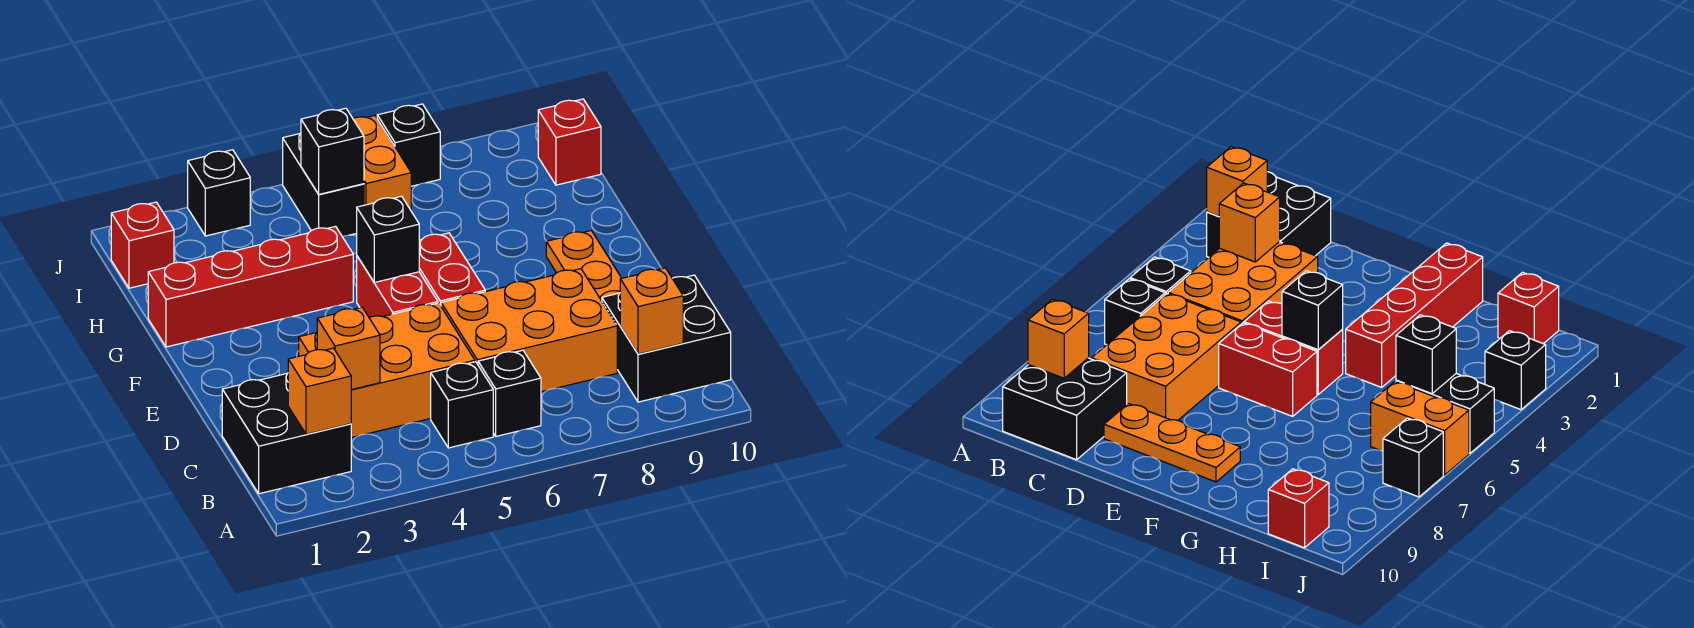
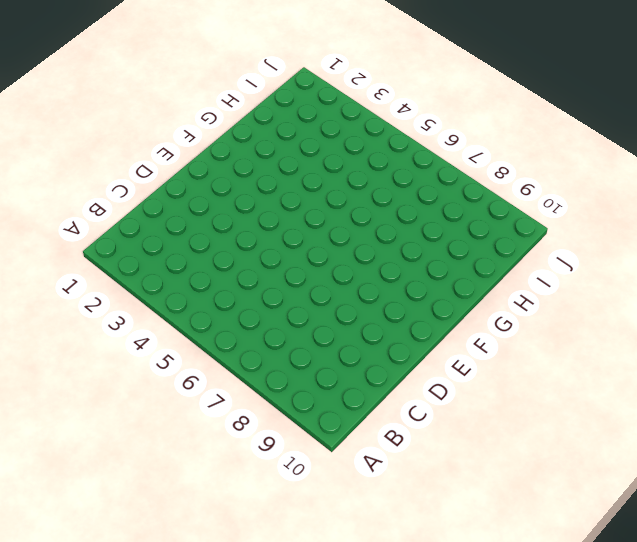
none -> black 2x2 brick [222,373,351,494]
none -> black 1x1 brick [431,362,493,448]
none -> black 1x1 brick [478,350,541,436]

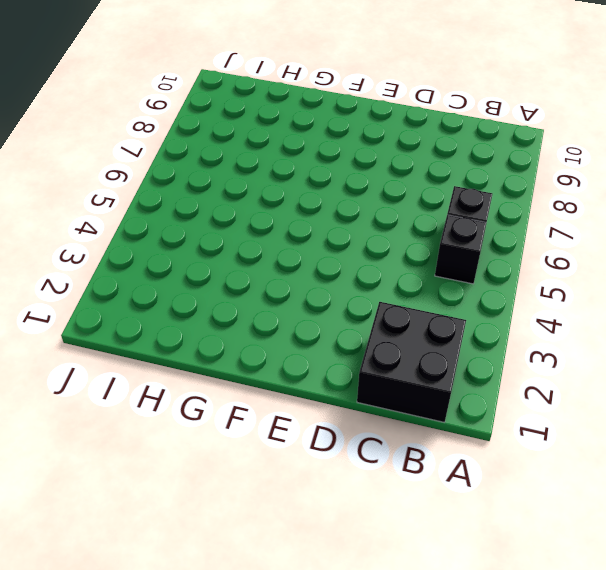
none -> black 2x2 brick [602,275,731,402]
none -> orange 2x3 brick [299,303,475,438]
none -> orange 2x3 brick [441,269,617,392]

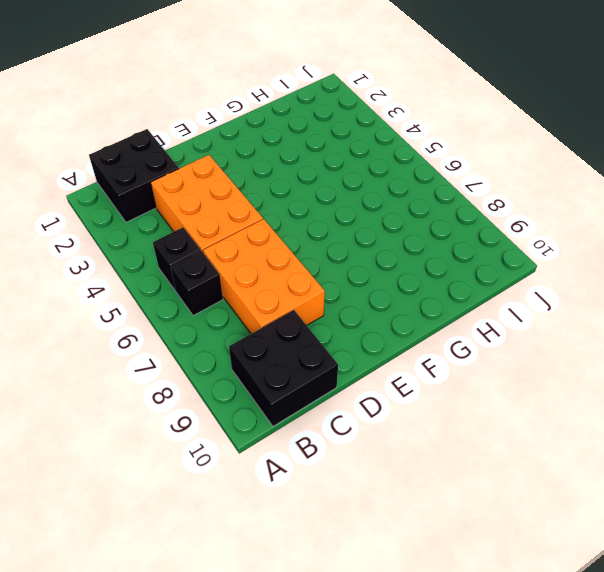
none -> orange 1x3 plate [546,231,621,301]
none -> red 1x2 brick [357,256,438,318]
none -> red 1x2 brick [419,233,485,306]

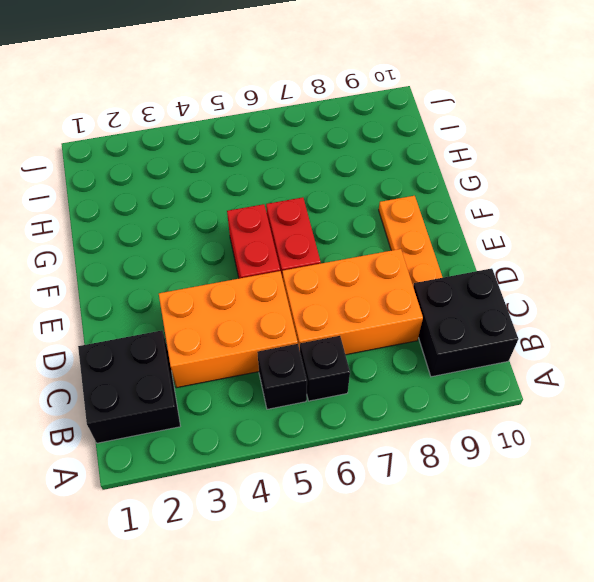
none -> red 1x4 brick [148,226,353,347]
none -> red 1x1 brick [111,202,174,288]
none -> black 1x2 brick [283,133,364,237]

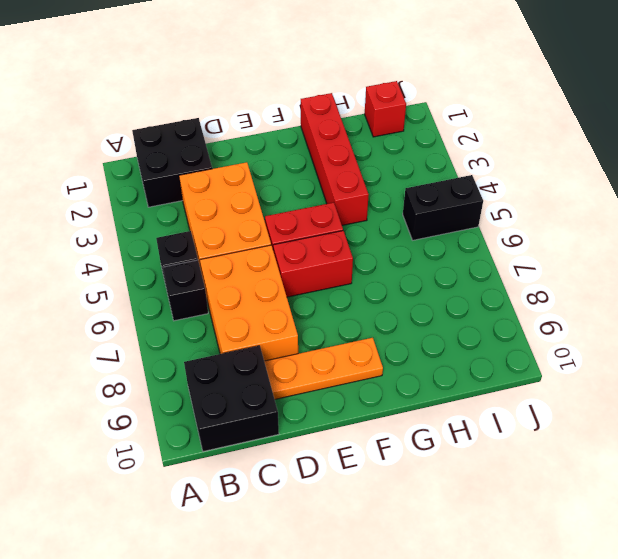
none -> orange 1x2 brick [353,116,411,210]
none -> red 1x1 brick [538,99,601,185]
none -> black 1x1 brick [188,150,250,236]

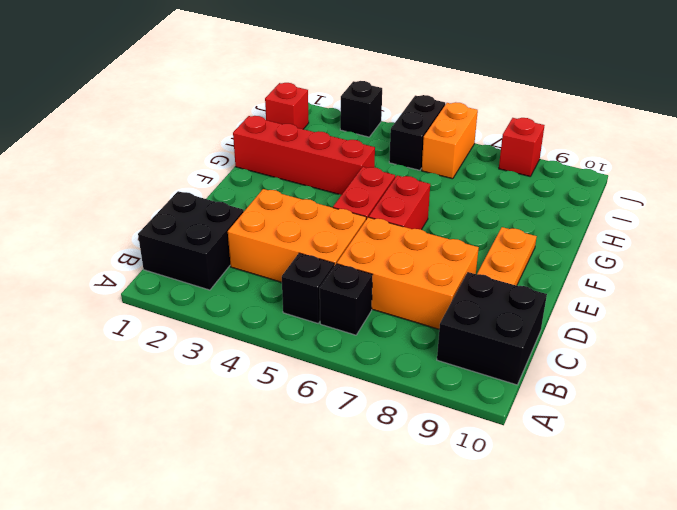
red 1x1 brick [499,118,545,176] -> red 1x1 brick moved to [538,99,601,185]
none -> black 1x1 brick [377,104,440,186]
none -> orange 1x1 brick [288,348,351,434]
none -> orange 1x1 brick [620,268,683,354]

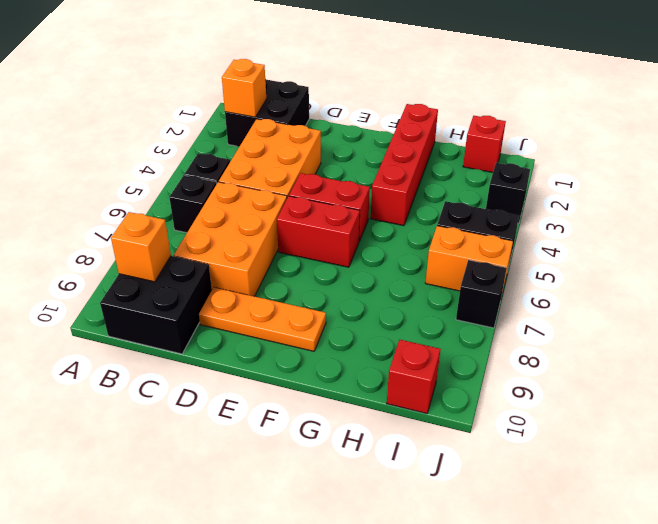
none -> orange 1x1 brick [317,307,380,390]
none -> black 1x1 brick [357,196,419,282]
none -> black 1x1 brick [301,108,364,194]

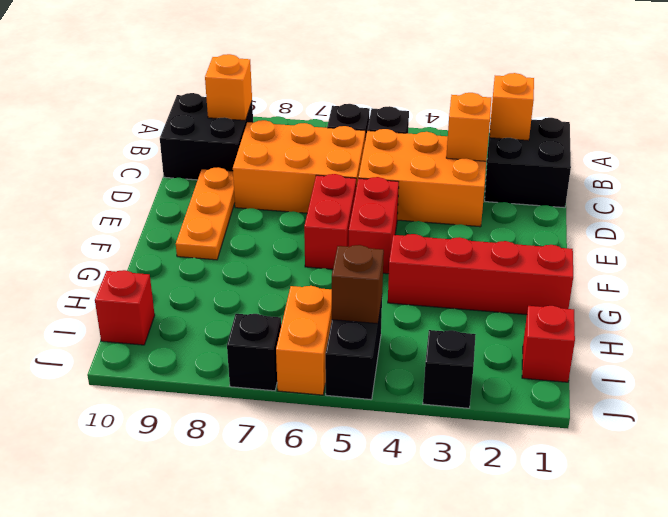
brown 1x1 brick [332,245,384,324] -> black 1x1 brick [301,108,364,194]
none -> black 1x1 brick [357,196,419,282]

